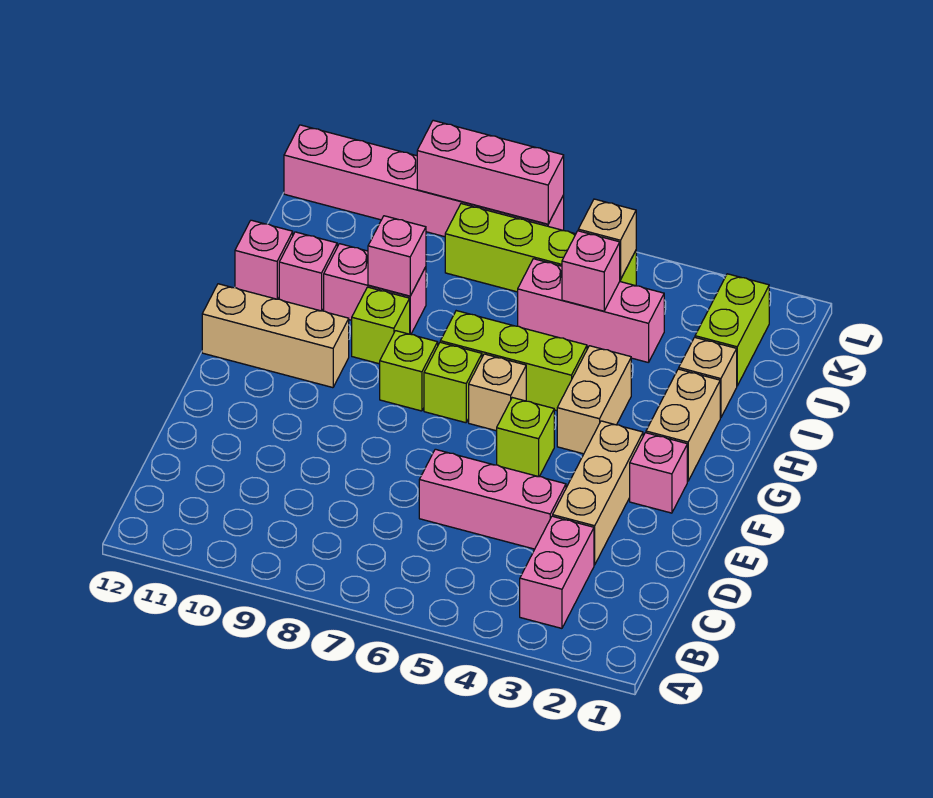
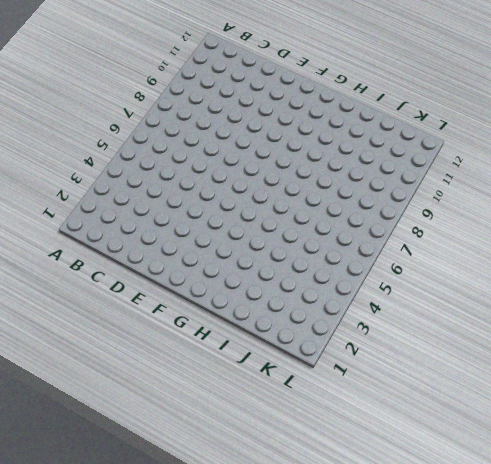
none -> pink 1x2 brick [520,516,594,628]
none -> tan 1x3 brick [553,421,643,565]
none -> pink 1x3 brick [419,449,566,549]

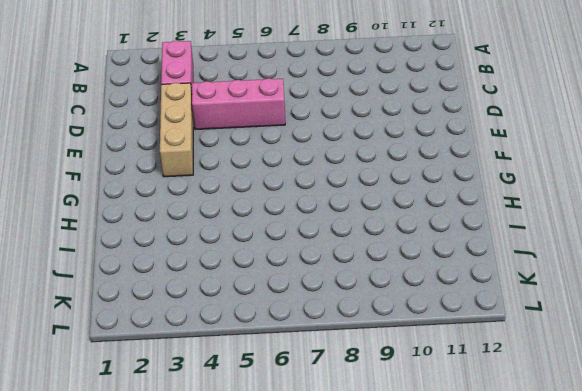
none -> pink 1x1 brick [630,433,687,513]
none -> lime 1x1 brick [497,398,554,477]
none -> tan 1x2 brick [646,369,720,481]

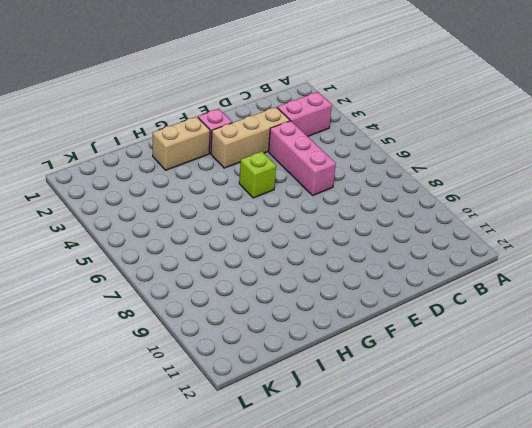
none -> tan 1x2 brick [557,346,631,454]
none -> tan 1x1 brick [469,354,526,431]
none -> lime 1x1 brick [424,342,482,423]

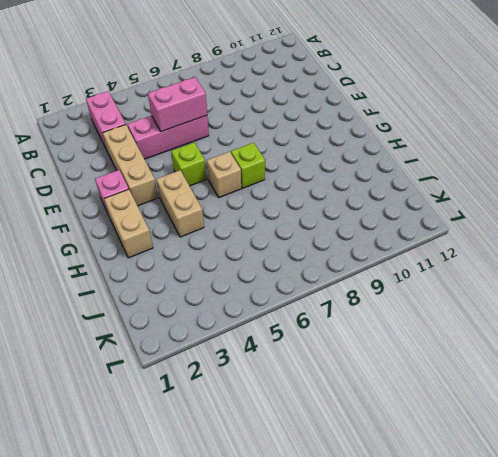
pink 1x2 brick [148,77,207,132] -> pink 1x2 brick moved to [324,244,426,334]
none -> lime 1x1 brick [380,331,438,411]
none -> tan 1x3 brick [202,284,349,388]
none -> lime 1x3 brick [440,311,587,411]

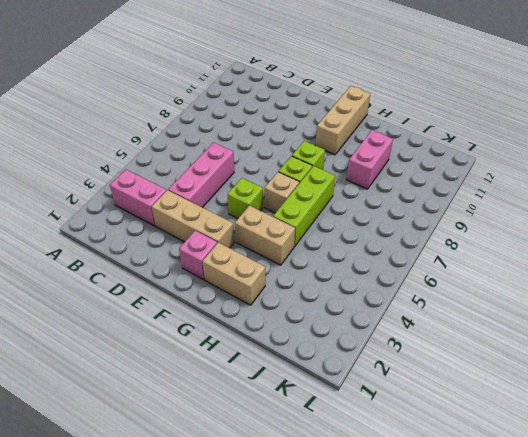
none -> lime 1x1 brick [352,287,410,364]
none -> tan 1x1 brick [679,337,737,418]
none -> pink 1x1 brick [279,232,337,311]

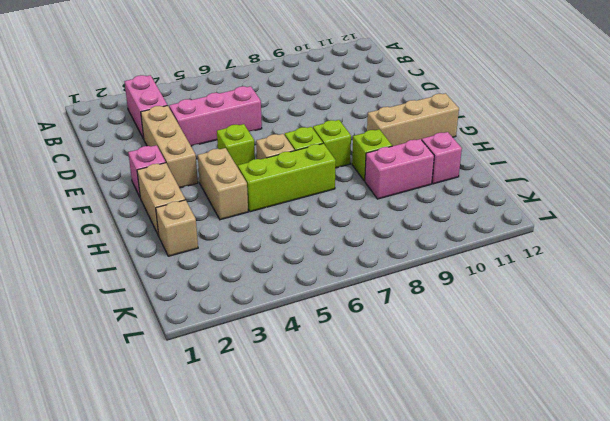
none -> pink 1x1 brick [235,220,293,299]
none -> lime 1x2 brick [695,274,769,386]
none -> pink 1x3 brick [518,259,664,363]

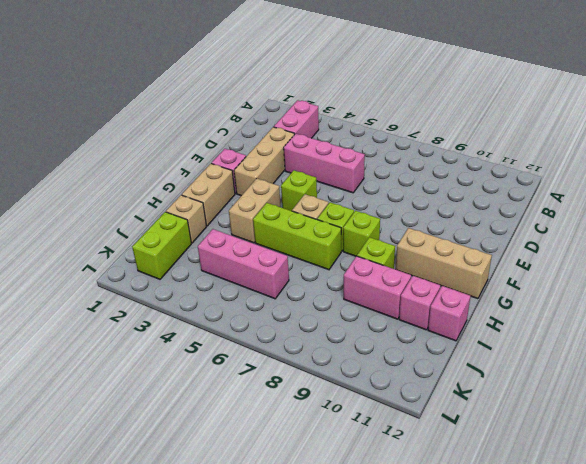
none -> lime 1x4 brick [445,204,636,292]
none -> pink 1x6 brick [284,125,564,237]
none -> pink 1x1 brick [368,216,426,296]

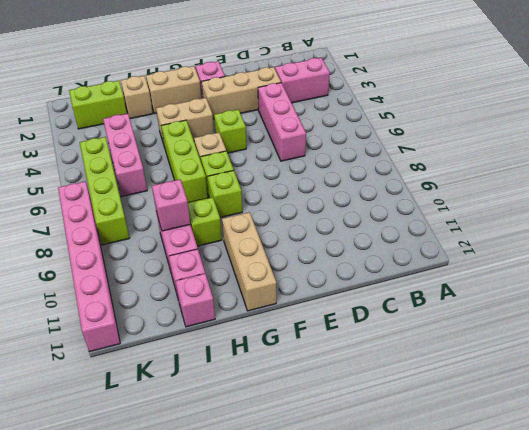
none -> pink 1x1 brick [562,231,620,311]
none -> tan 1x1 brick [578,199,636,279]
none -> pink 1x3 brick [417,120,564,224]

